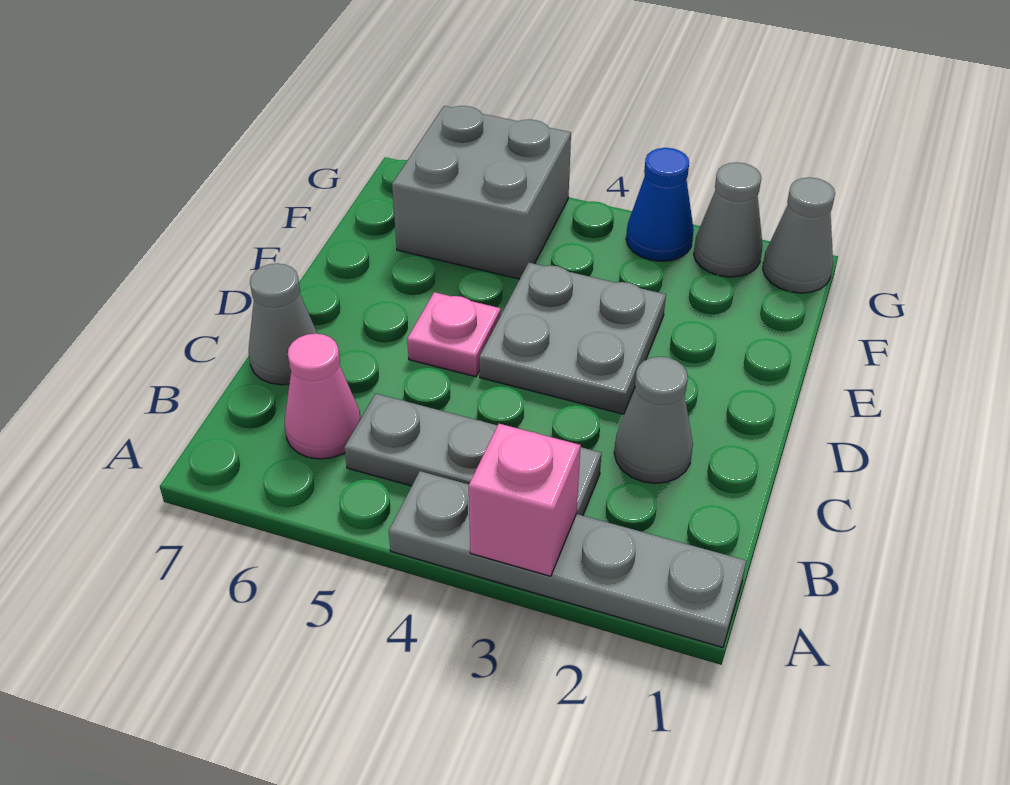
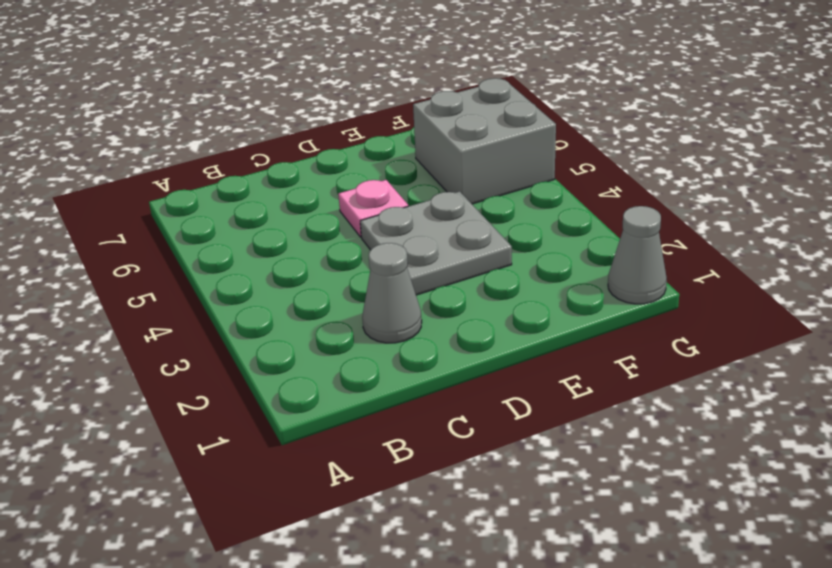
none -> grey 1x4 plate [389,471,746,647]
none -> grey 1x3 plate [344,394,601,516]
none -> pink 1x1 cone [285,334,361,459]

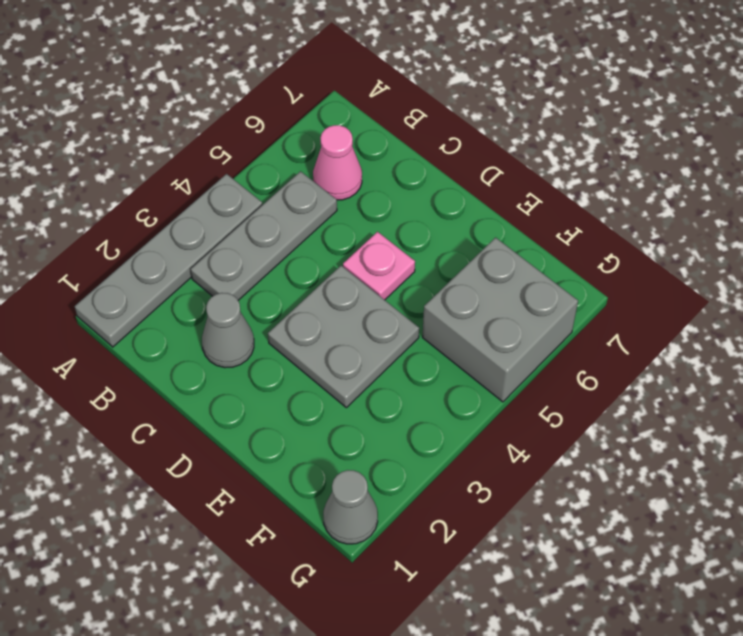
none -> grey 1x1 cone [249,264,317,385]
none -> grey 1x1 cone [694,162,762,277]
none -> blue 1x1 cone [626,148,694,261]

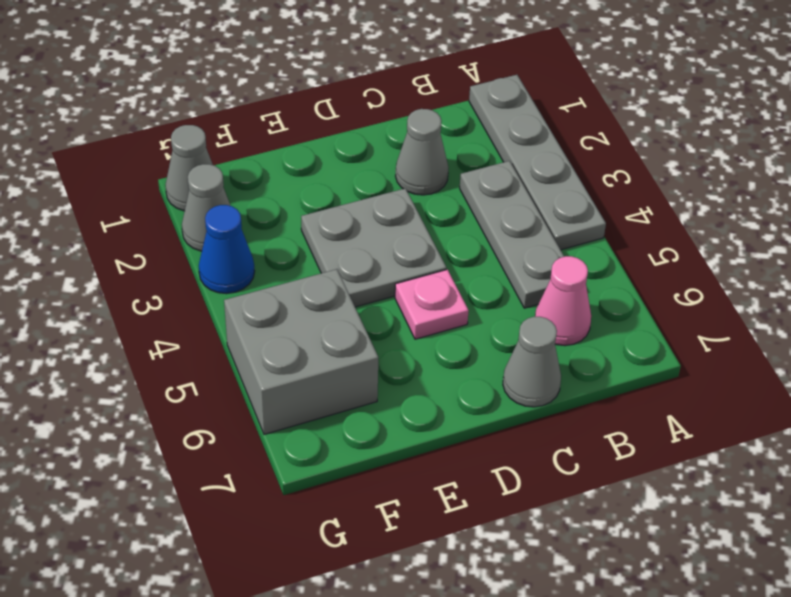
none -> pink 1x1 brick [469,424,581,576]

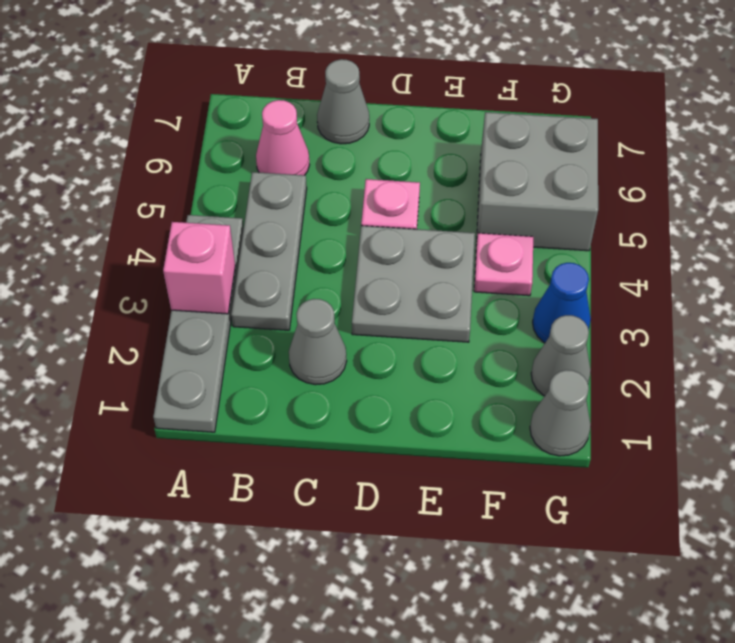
pink 1x1 plate [474,233,533,296] -> none

